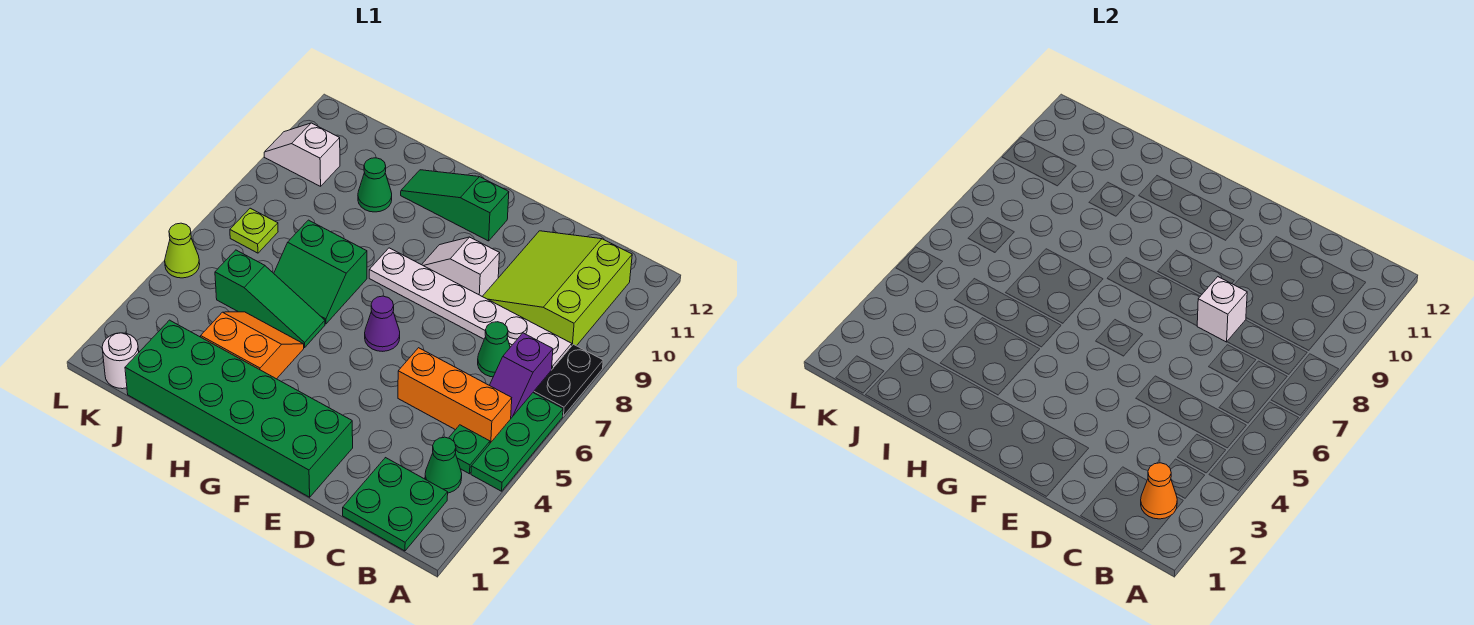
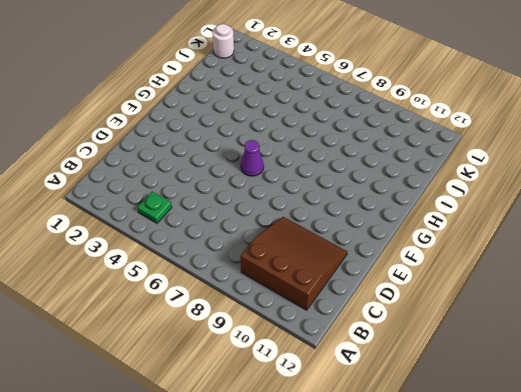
brown 3x3 slope [240,217,347,310] -> lime 3x3 slope [482,231,632,346]
none -> green 1x3 plate [471,393,563,491]
none -> black 1x2 plate [534,344,603,416]
none -> green 2x2 plate [343,458,448,551]

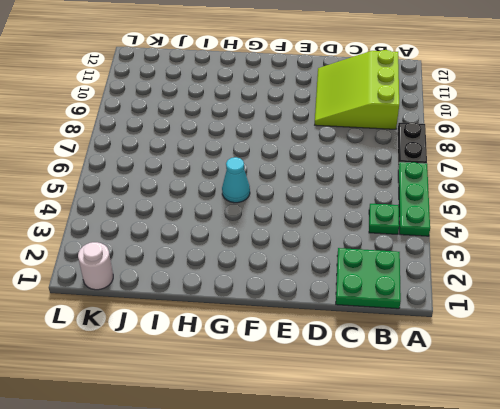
cyan 1x1 cone [222,157,250,203] -> none
none -> green 1x1 cone [425,437,462,493]
none -> orange 1x3 brick [398,348,512,443]
none -> purple 1x2 slope [490,333,553,418]

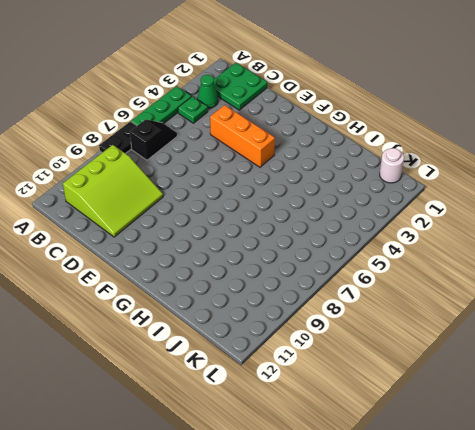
black 1x2 slope [130,119,177,160] -> purple 1x2 slope [490,333,553,418]
orange 1x3 brick [210,105,275,167] -> orange 1x3 brick moved to [398,348,512,443]
none -> white 1x6 plate [369,248,572,369]
none -> green 1x1 cone [478,322,510,377]
none -> green 2x6 brick [125,320,353,497]

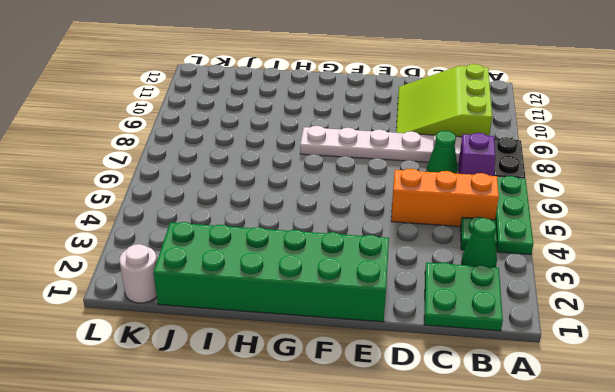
none -> white 1x2 slope [422,237,500,296]
none -> purple 1x1 cone [365,296,400,351]
none -> green 1x3 slope [401,170,509,241]

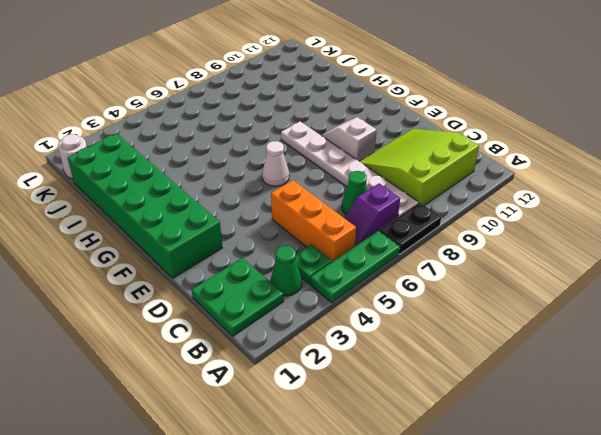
white 1x1 cone [262,141,289,186] -> purple 1x1 cone [365,296,400,351]
none -> green 1x3 slope [401,170,509,241]
none -> orange 2x2 slope [201,312,304,379]
none -> green 1x3 slope [215,250,325,348]

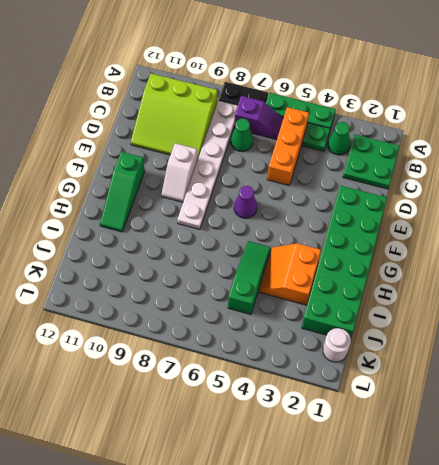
none -> green 2x2 slope [274,220,367,324]
none -> green 1x1 cone [358,158,392,212]
none -> lime 1x1 plate [230,208,278,253]

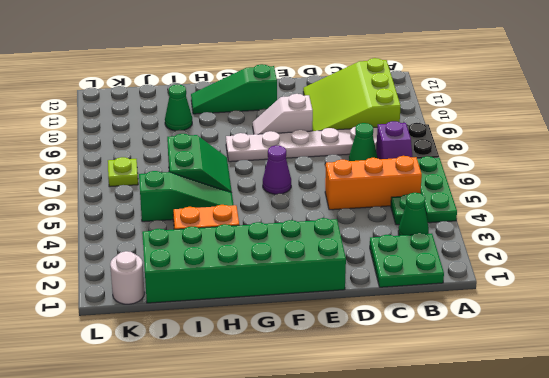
green 2x2 slope [167,134,232,192] -> green 2x2 slope turned to [274,220,367,324]
none -> white 1x2 slope [264,123,340,186]
none -> lime 1x1 cone [165,223,200,278]
none -> orange 1x1 cone [1141,463,1177,519]

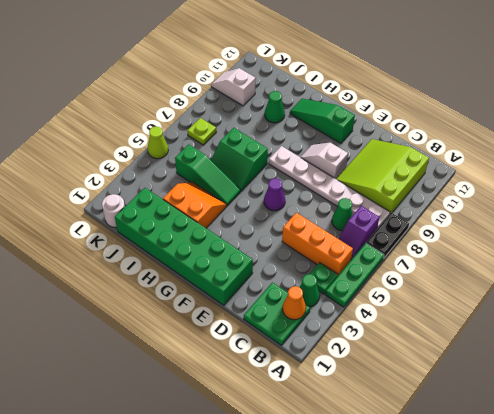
none -> white 1x1 brick [1197,277,1247,342]

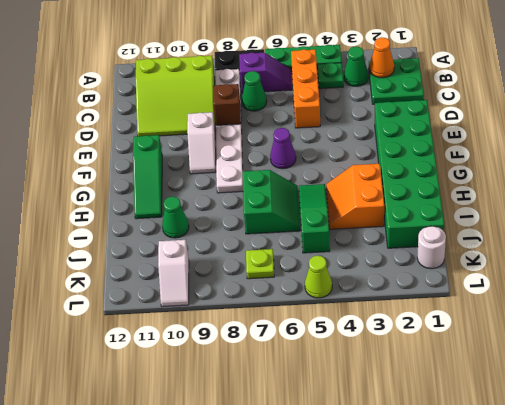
brown 1x1 brick [213,84,241,125] -> white 1x1 brick [1197,277,1247,342]

